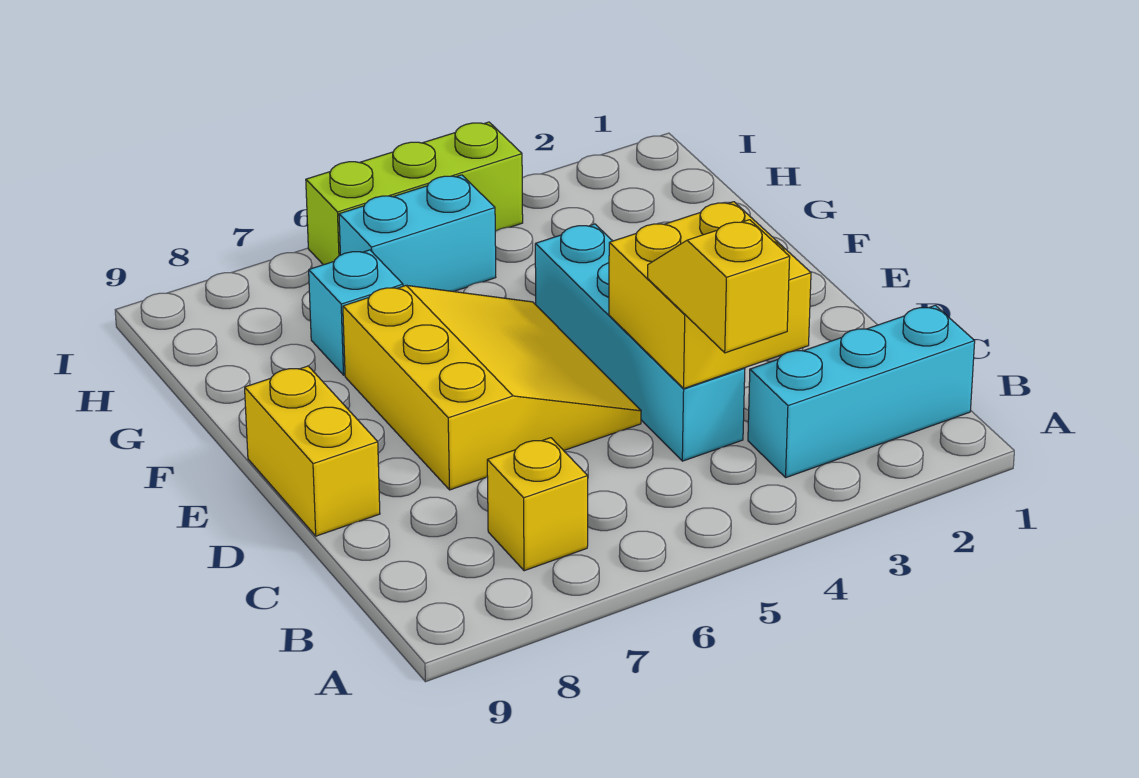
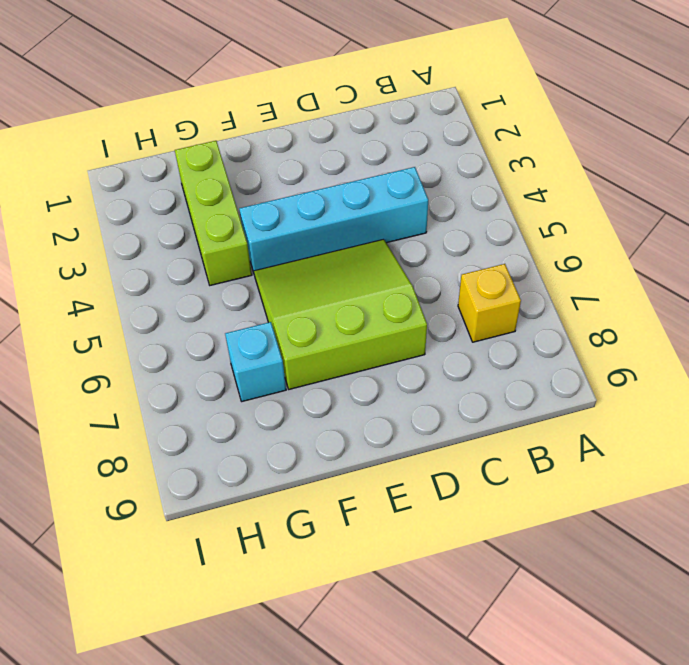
lime 3x3 slope [254,239,427,389] -> yellow 3x3 slope [343,285,641,490]
lime 1x3 brick [175,141,252,285] -> lime 1x3 brick moved to [306,122,523,265]
none -> cyan 1x3 brick [748,305,975,477]
none -> yellow 1x2 brick [245,366,380,536]

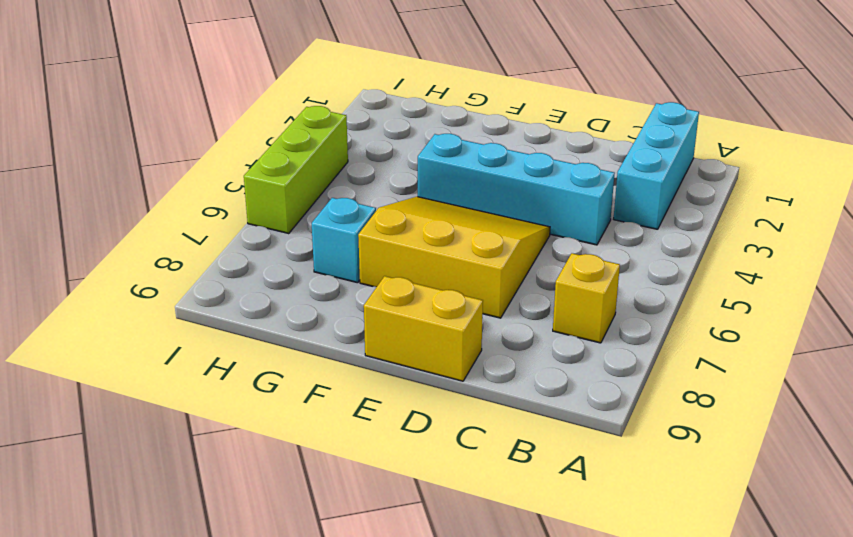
none -> cyan 1x2 brick [339,175,496,292]
none -> yellow 2x2 brick [609,202,811,388]

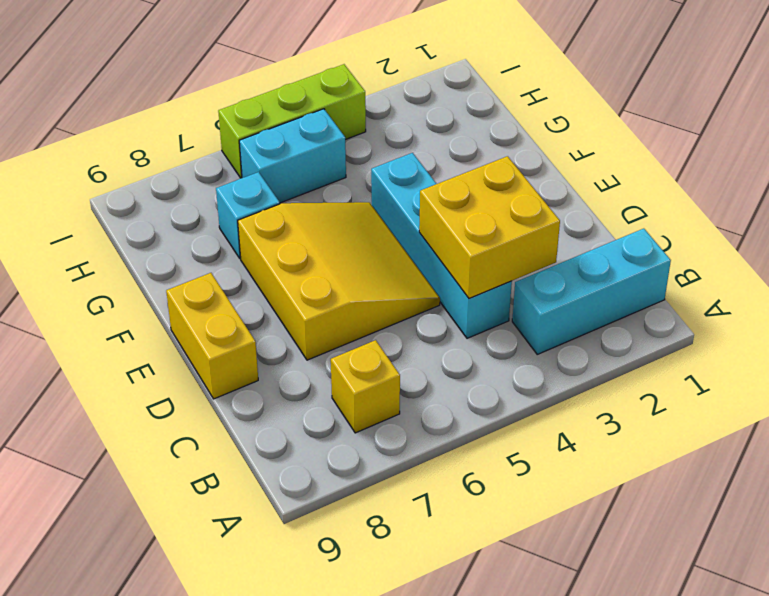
none -> yellow 1x2 slope [648,220,790,353]

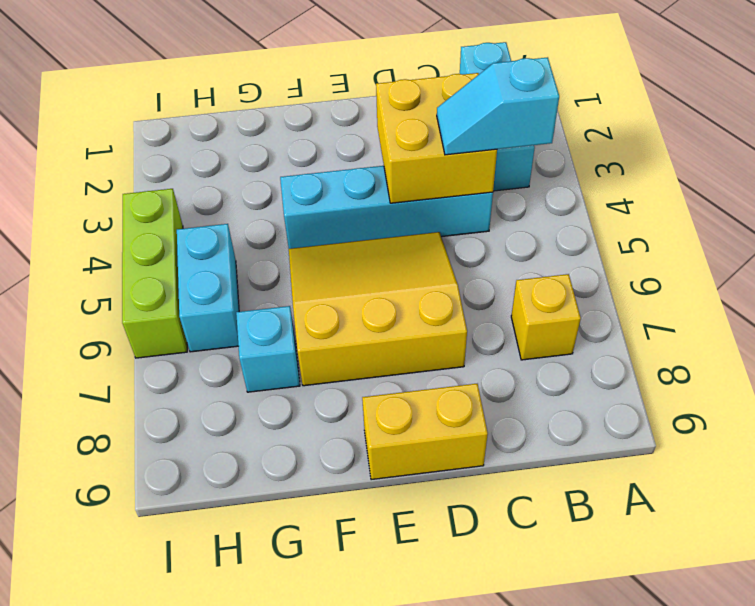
cyan 1x2 slope [437,57,559,155] -> yellow 1x2 slope [648,220,790,353]

